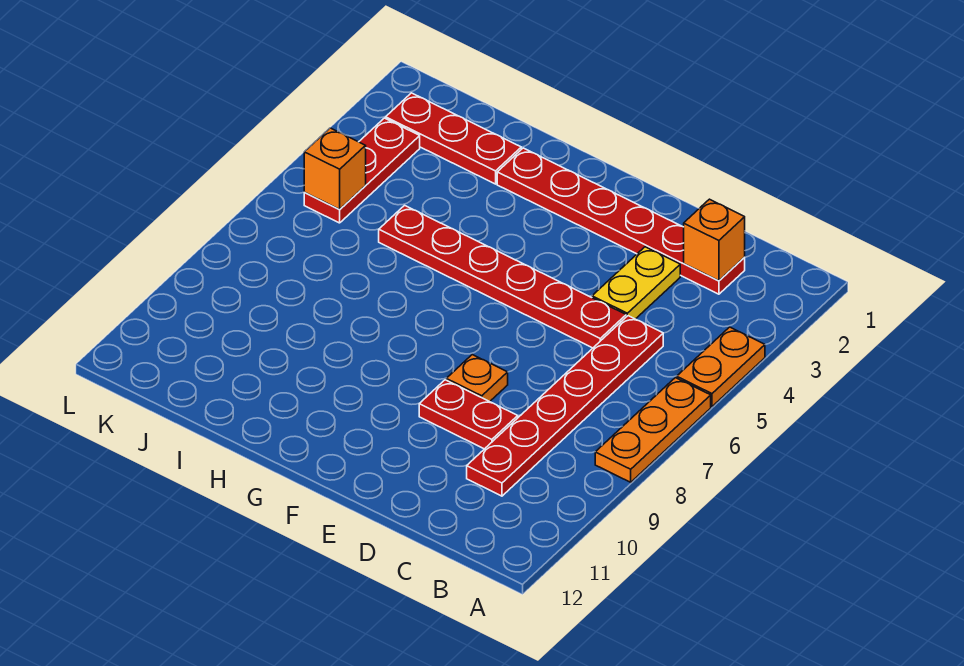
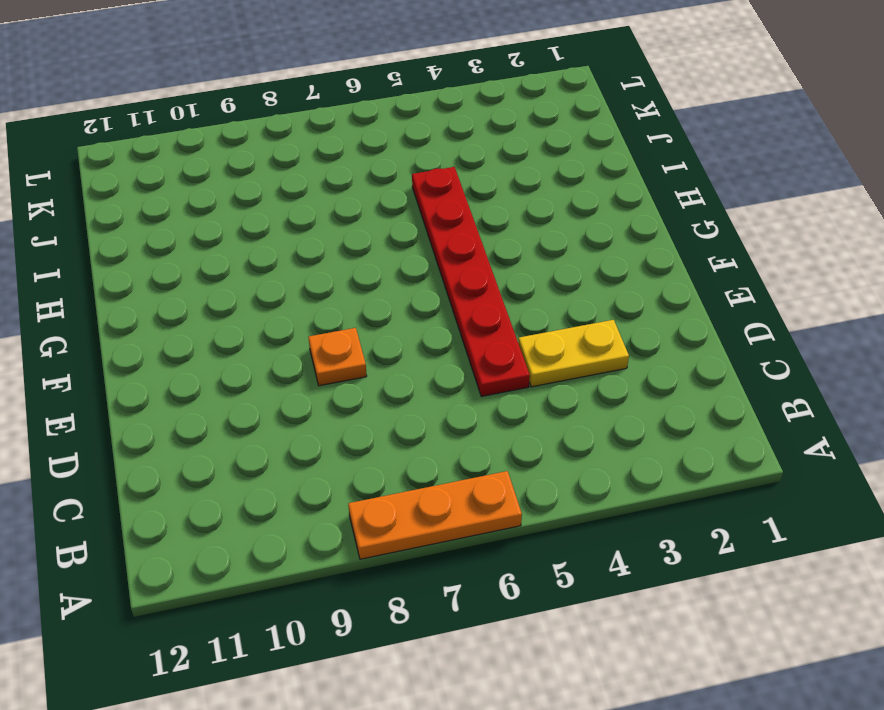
none -> orange 1x2 plate [677,327,765,407]
none -> red 1x6 plate [497,148,745,294]
none -> red 1x6 plate [467,316,663,496]

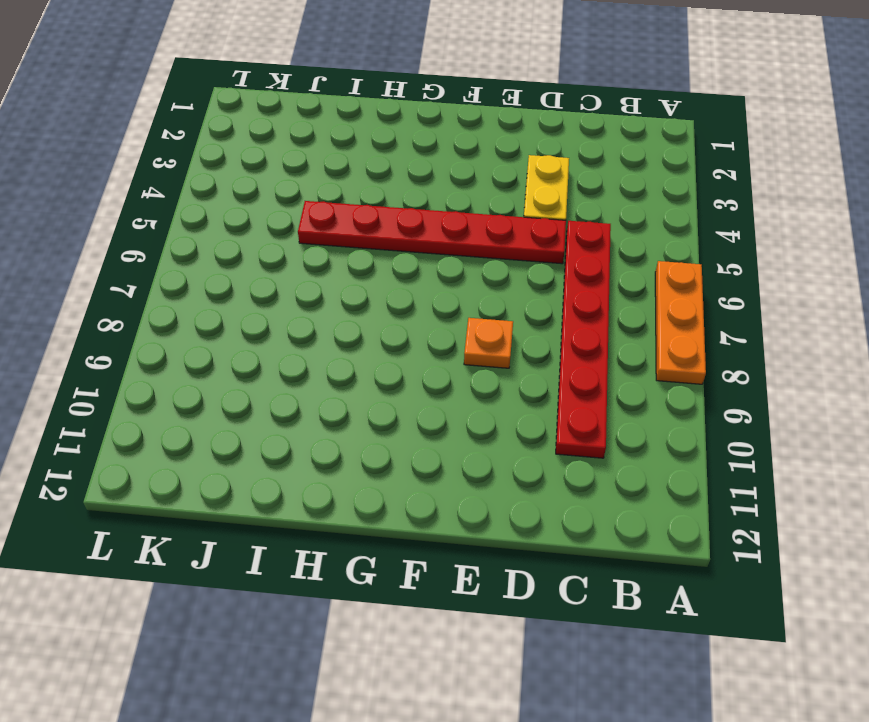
none -> orange 1x2 plate [677,327,765,407]
none -> red 1x6 plate [497,148,745,294]
none -> red 1x2 plate [419,380,518,449]

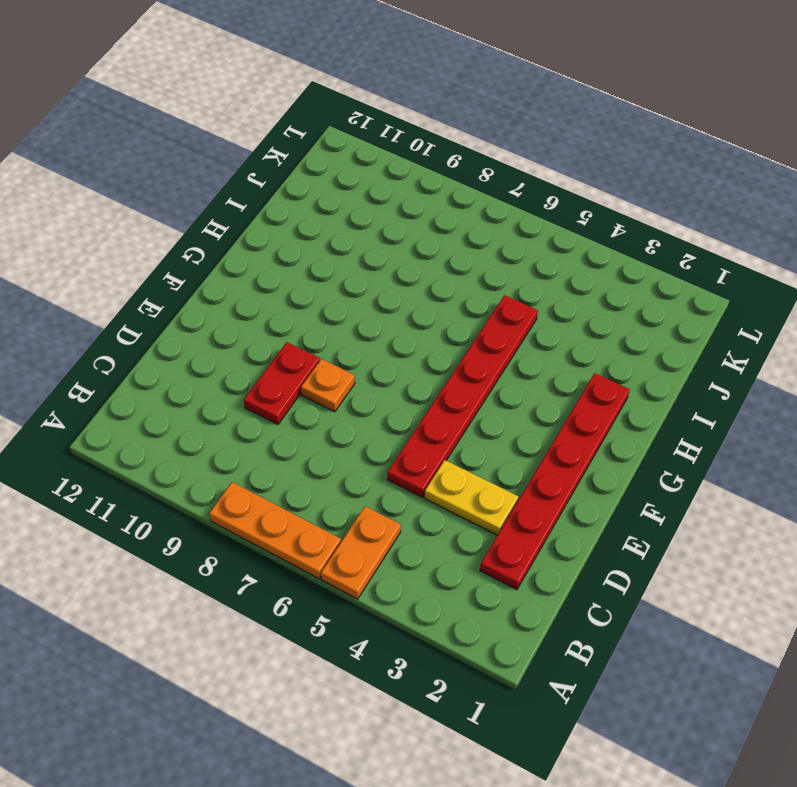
orange 1x2 plate [321,506,401,599] -> orange 1x2 plate turned to [677,327,765,407]
none -> red 1x6 plate [467,316,663,496]
none -> red 1x3 plate [386,93,521,184]
none -> red 1x3 plate [304,118,420,223]

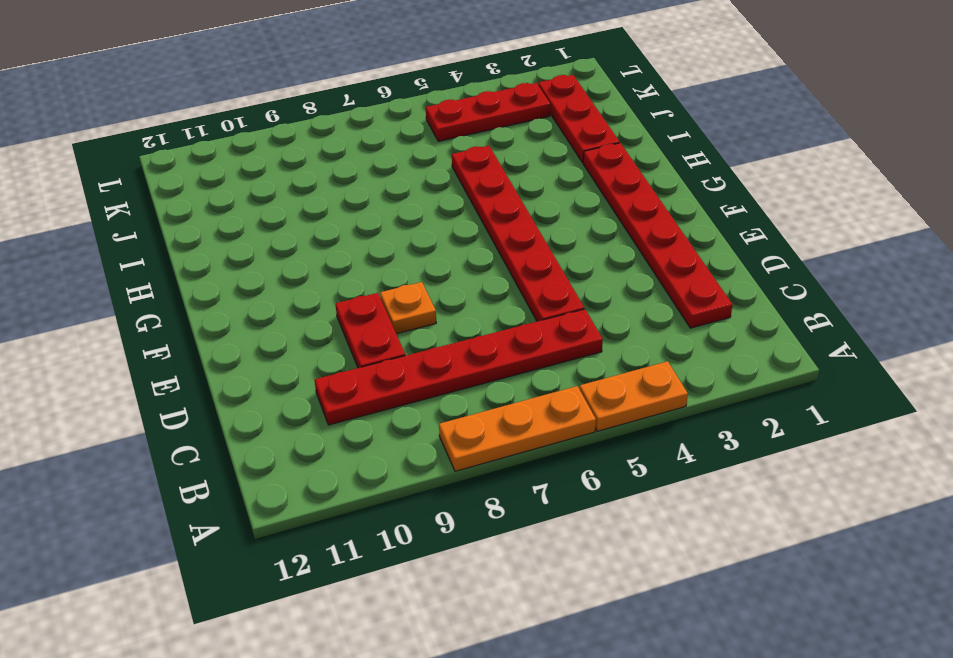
none -> yellow 1x2 plate [592,247,680,319]
none -> orange 1x1 brick [684,199,745,281]
none -> orange 1x1 brick [304,128,366,210]

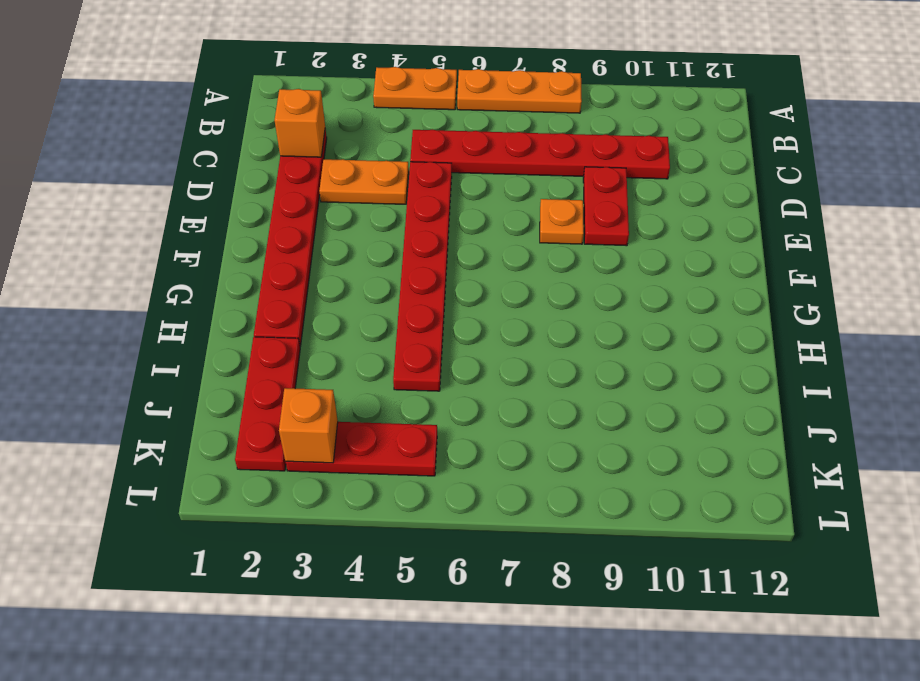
orange 1x2 plate [319,159,409,204] -> yellow 1x2 plate [592,247,680,319]
orange 1x1 brick [279,388,338,463] -> orange 1x1 brick moved to [304,128,366,210]

